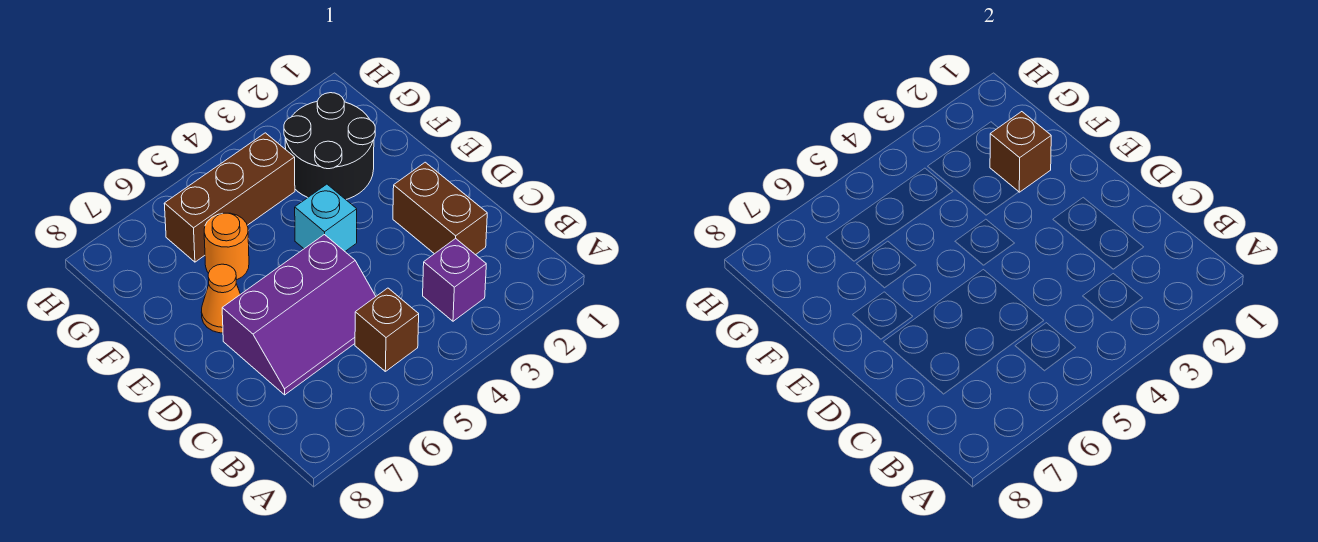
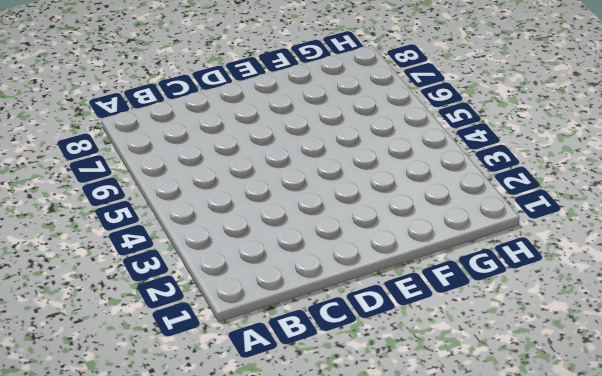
none -> purple 1x1 brick [423,239,486,321]
none -> brown 1x1 brick [355,288,419,371]

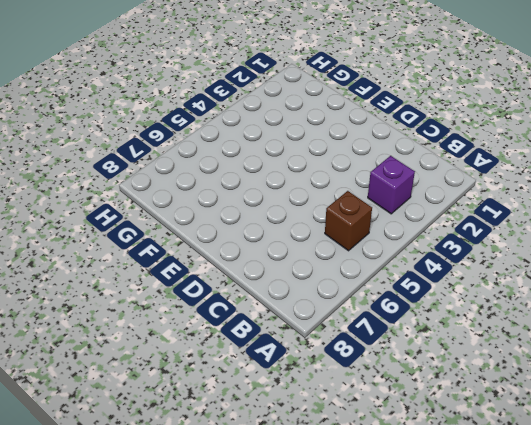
none -> brown 1x2 brick [393,162,487,255]
none -> purple 2x3 slope [222,234,376,395]

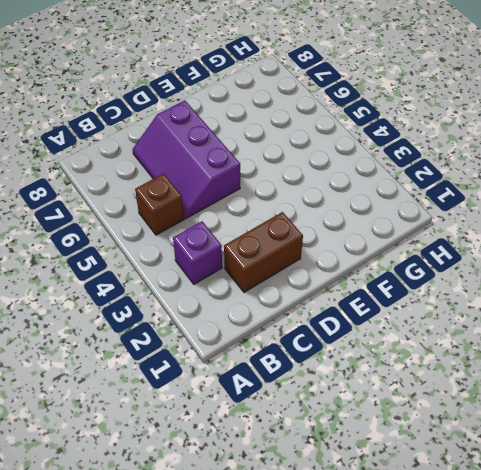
none -> cyan 1x1 brick [295,184,357,251]
none -> orange 1x1 cone [202,264,240,333]

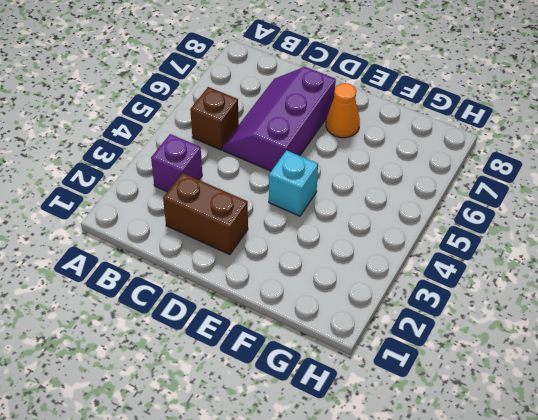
none -> black 2x2 round brick [284,93,375,199]
none -> orange 1x1 round brick [204,213,249,280]

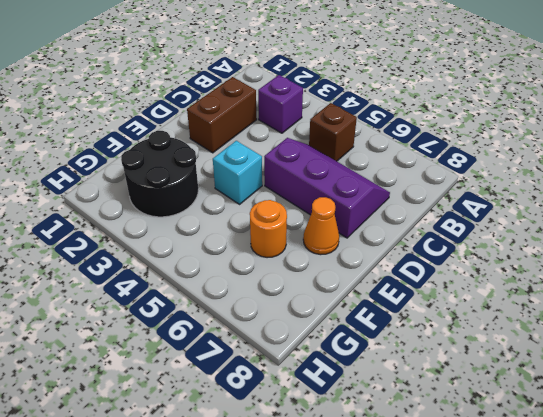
none -> brown 1x3 brick [164,133,295,262]
none -> brown 1x1 brick [990,112,1051,192]

